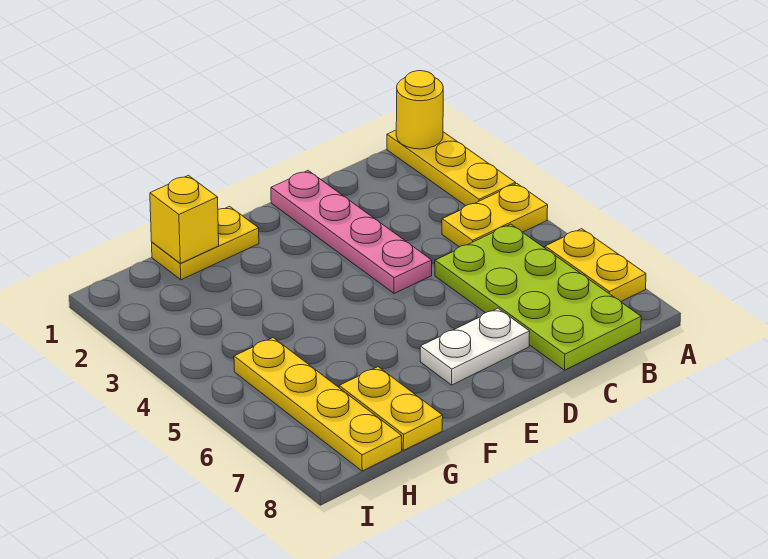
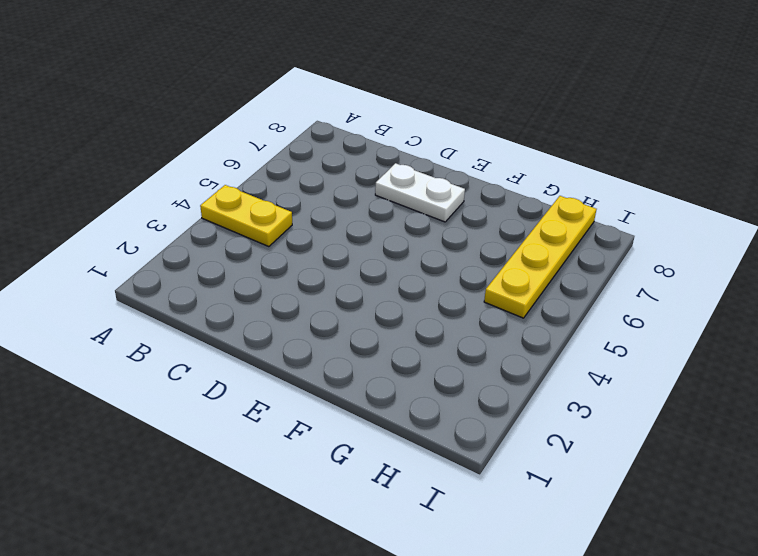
none -> yellow 1x3 plate [387,130,516,206]
none -> yellow 1x2 plate [545,229,646,301]

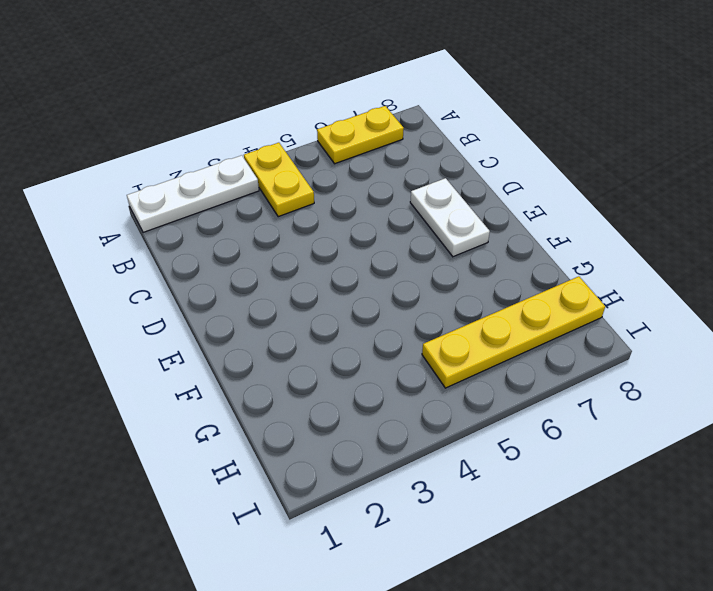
white 1x3 plate [127,155,259,232] -> yellow 1x3 plate [387,130,516,206]
none -> lime 2x4 plate [435,224,641,370]
none -> pink 1x4 plate [271,171,432,294]

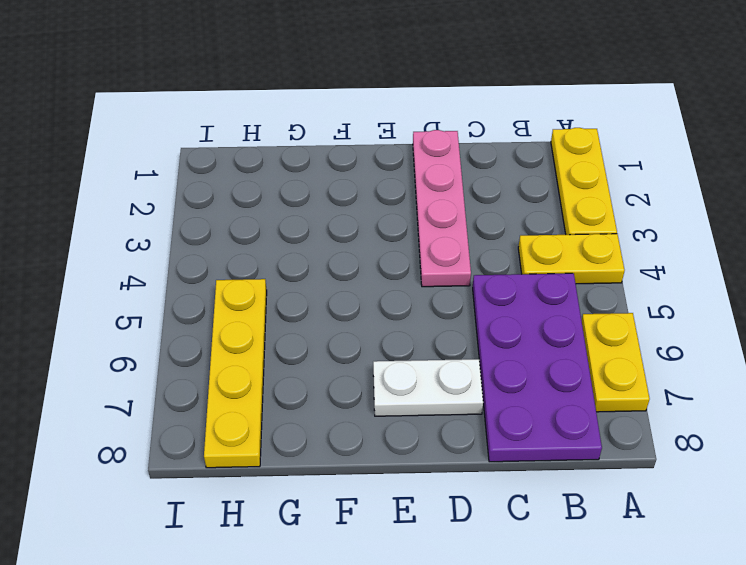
purple 2x4 plate [473,273,602,462] -> lime 2x4 plate [435,224,641,370]
none -> yellow 1x2 plate [152,206,259,280]
none -> yellow 1x2 plate [339,367,443,450]

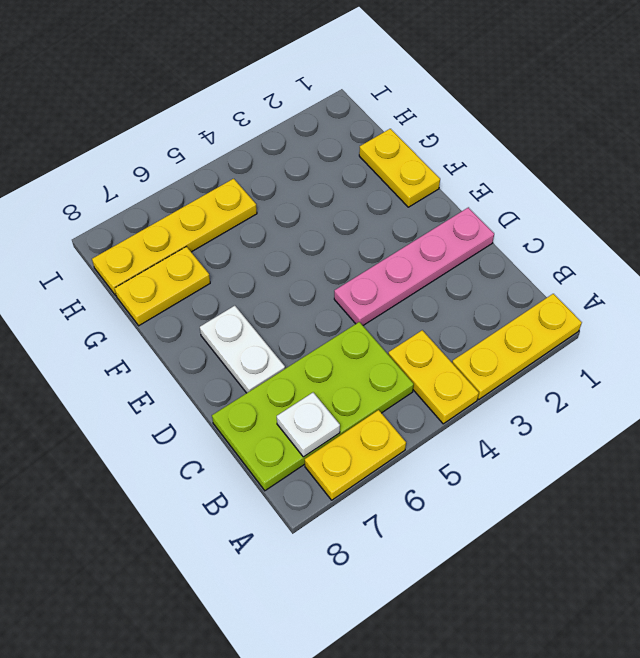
white 1x1 plate [277,393,340,457] -> none
none -> yellow 1x1 round brick [396,71,443,149]
none -> yellow 1x1 brick [150,175,219,263]

